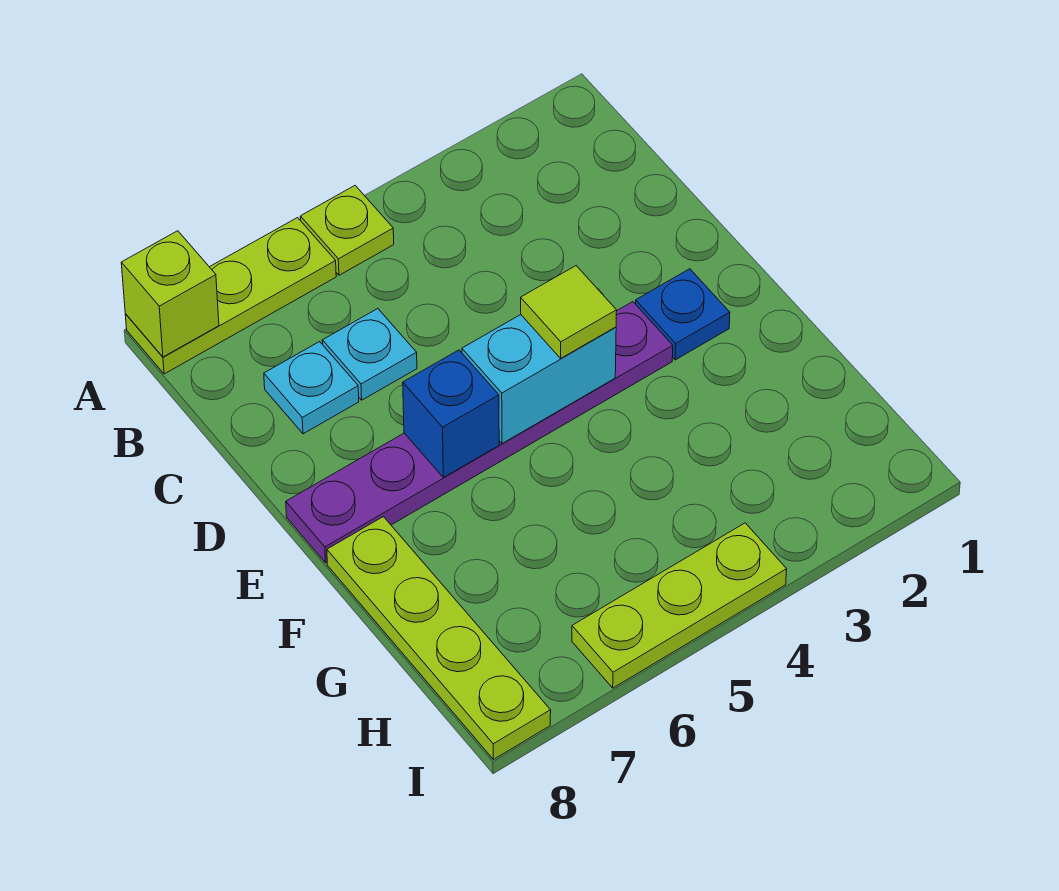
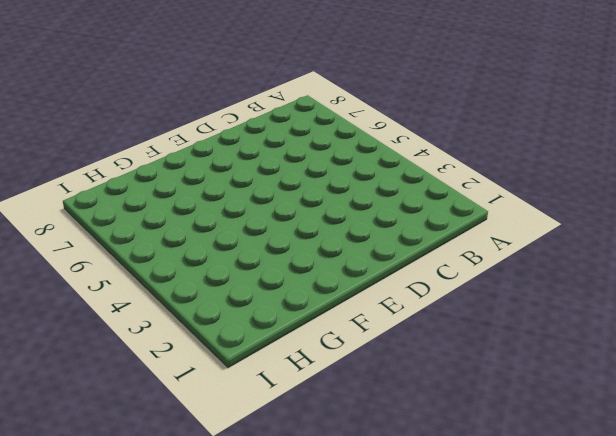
none -> lime 1x1 plate [300,186,394,275]
none -> lime 1x3 plate [125,218,336,374]
none -> cyan 1x1 plate [322,309,417,400]

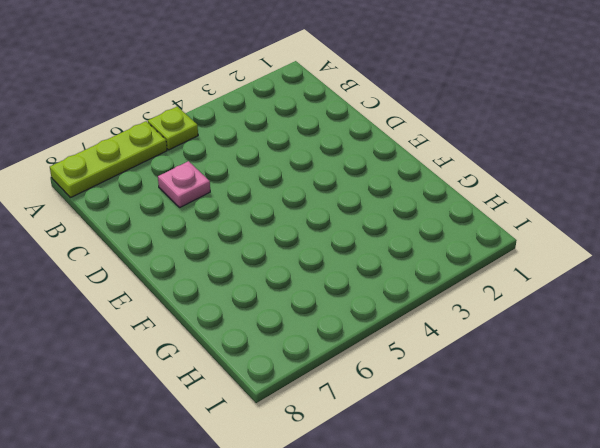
pink 1x1 plate [158,161,210,207] -> cyan 1x1 plate [322,309,417,400]
none -> cyan 1x1 plate [264,342,359,434]
none -> blue 1x1 plate [636,269,730,360]
none -> purple 1x6 plate [286,302,673,563]

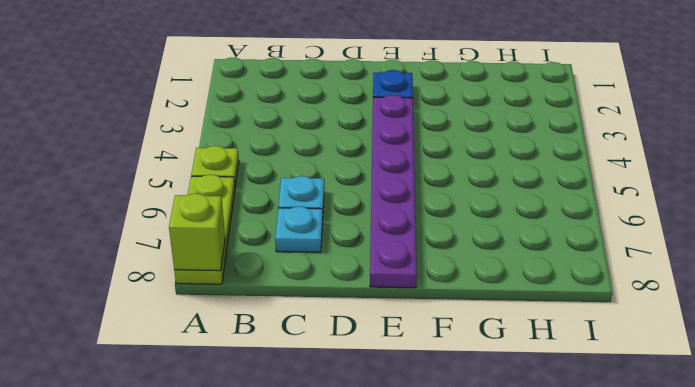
none -> lime 1x4 plate [327,517,551,759]
none -> lime 1x3 plate [572,523,787,688]
none -> cyan 1x2 brick [462,315,616,444]

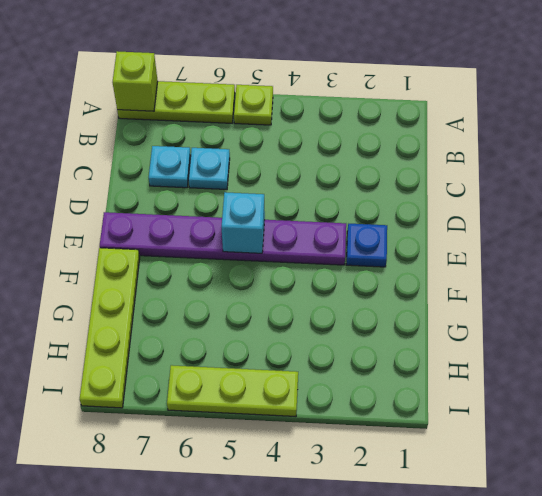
cyan 1x1 brick [222,192,265,253] -> cyan 1x2 brick [462,315,616,444]
none -> blue 1x1 brick [403,350,499,478]
none -> lime 1x1 tile [521,266,617,358]

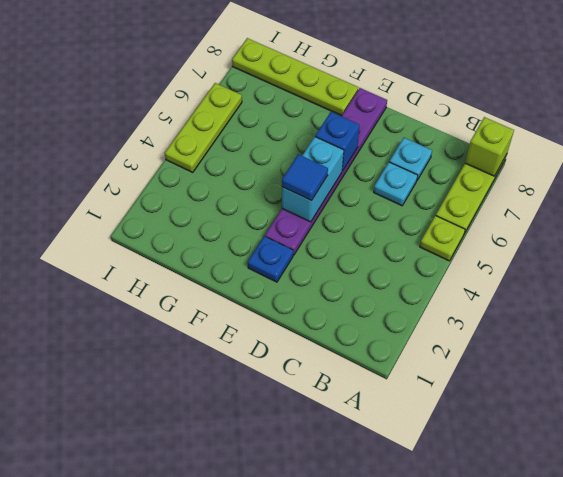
blue 1x1 tile [282,154,328,201] -> lime 1x1 tile [521,266,617,358]

